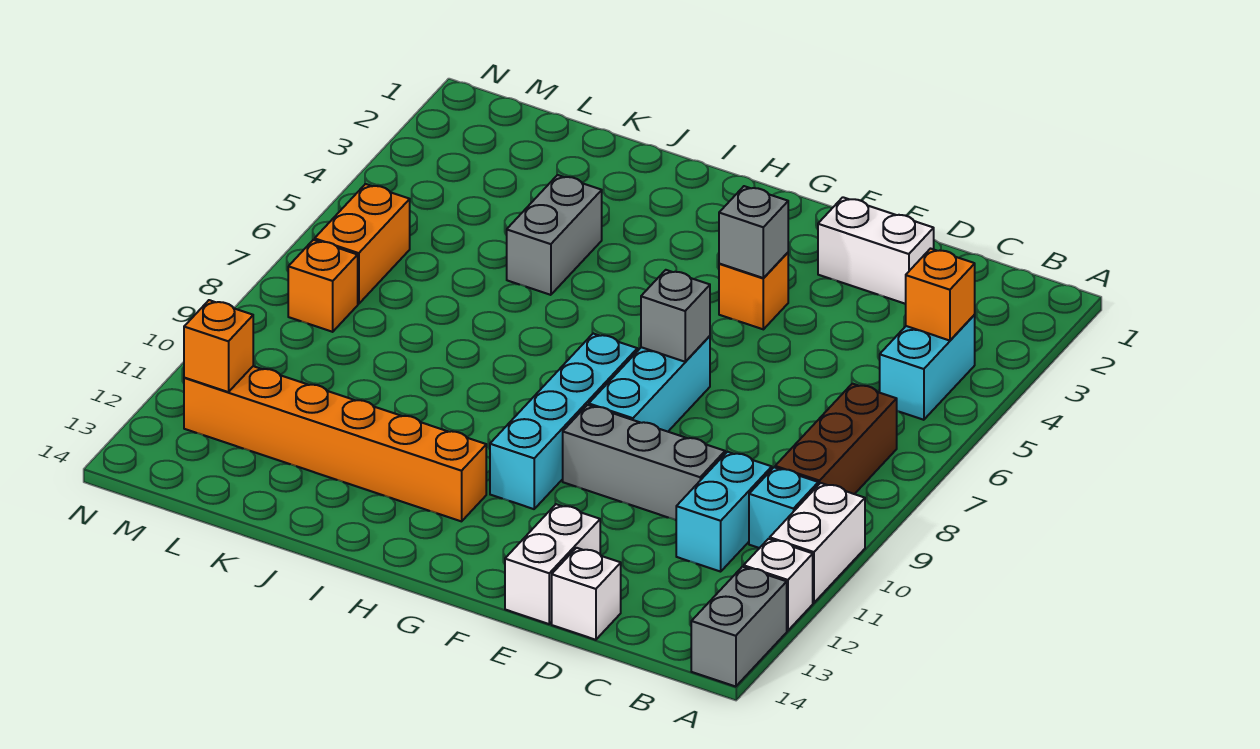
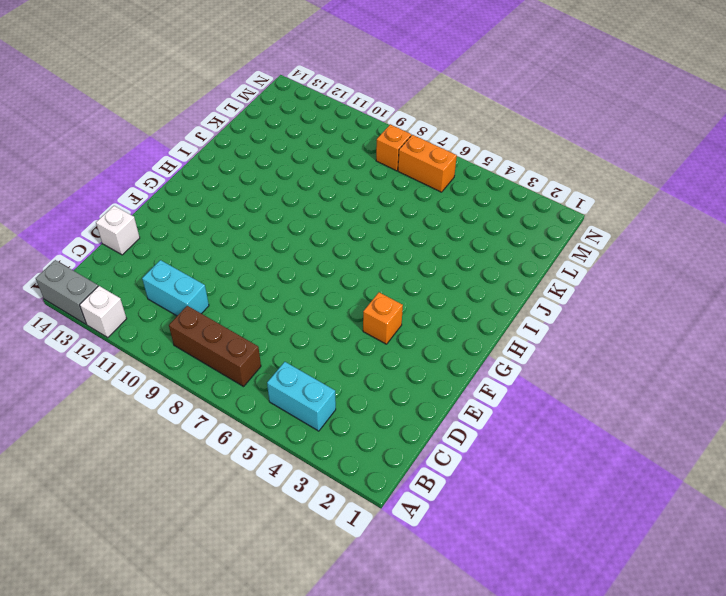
none -> white 1x2 brick [770,483,865,603]
none -> cyan 1x1 brick [749,467,818,548]
none -> white 1x2 brick [818,197,934,304]

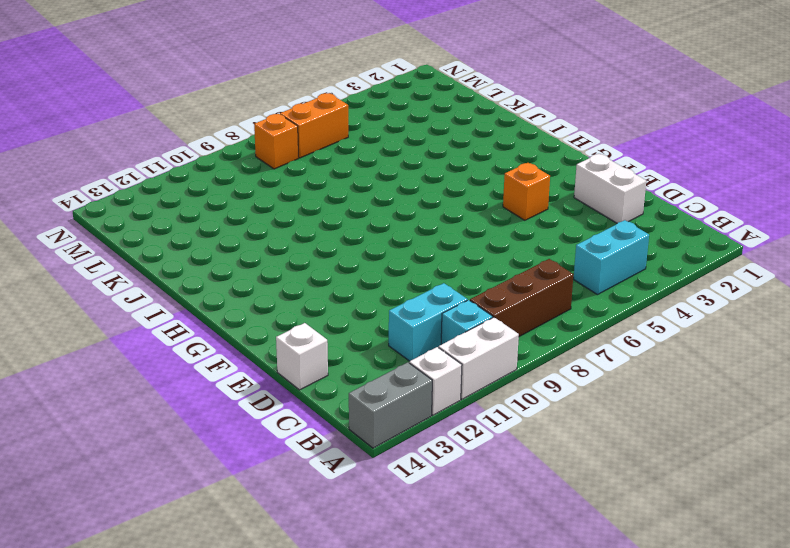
none -> grey 1x3 brick [563,405,725,520]
none -> white 1x2 brick [505,504,600,624]
none -> cyan 1x3 brick [589,336,710,432]

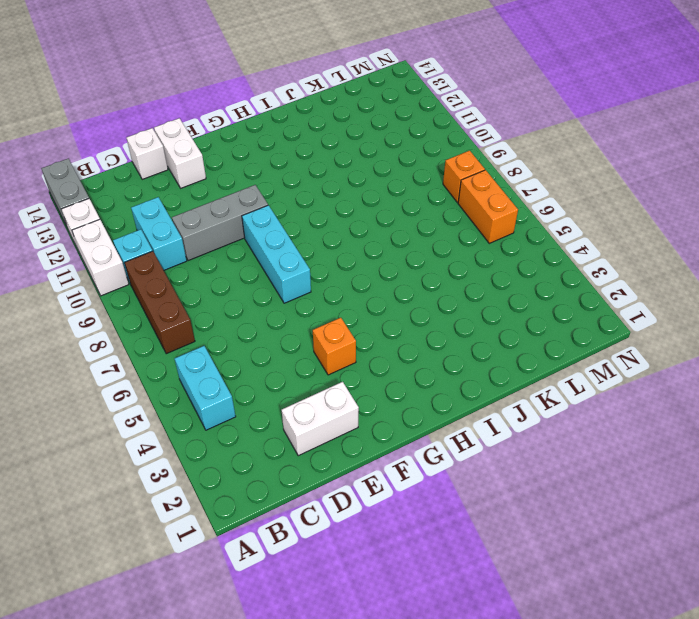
none -> cyan 1x4 brick [490,334,637,509]
none -> orange 1x6 brick [184,366,486,521]
none -> grey 1x2 brick [507,175,602,295]

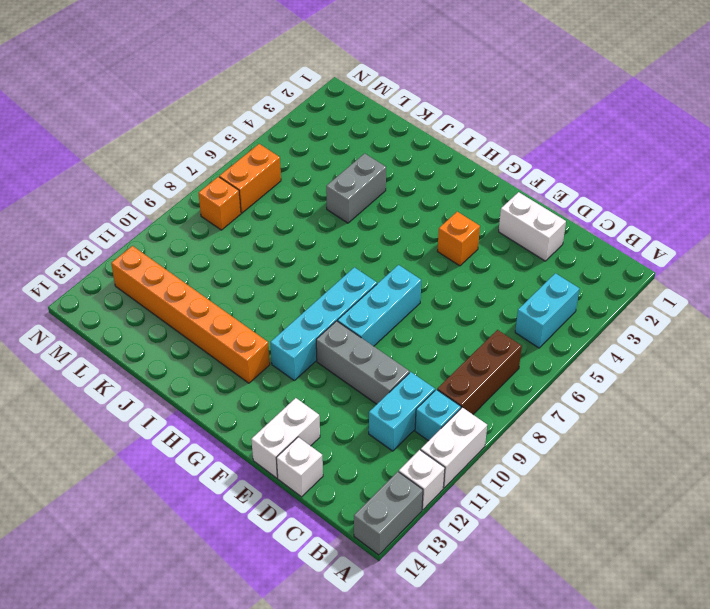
none -> orange 1x1 brick [906,249,975,341]
none -> grey 1x1 brick [719,186,788,278]
none -> grey 1x1 brick [641,270,710,362]

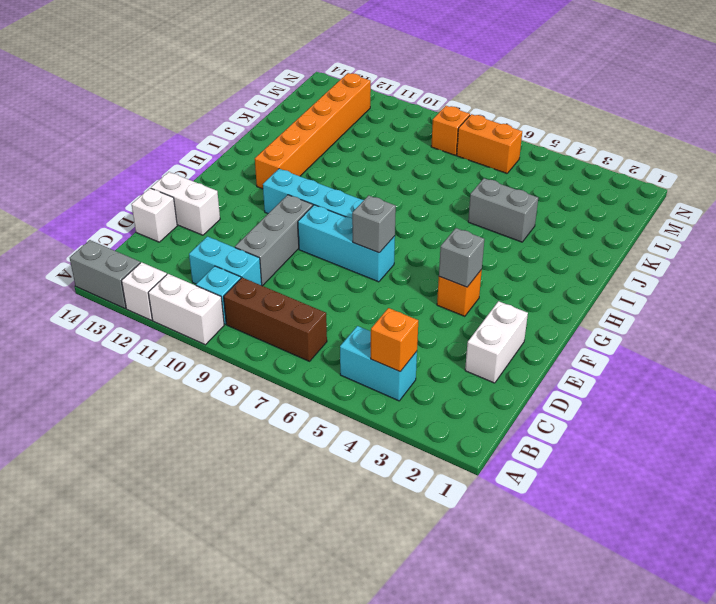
none -> orange 1x1 brick [184,300,253,392]

